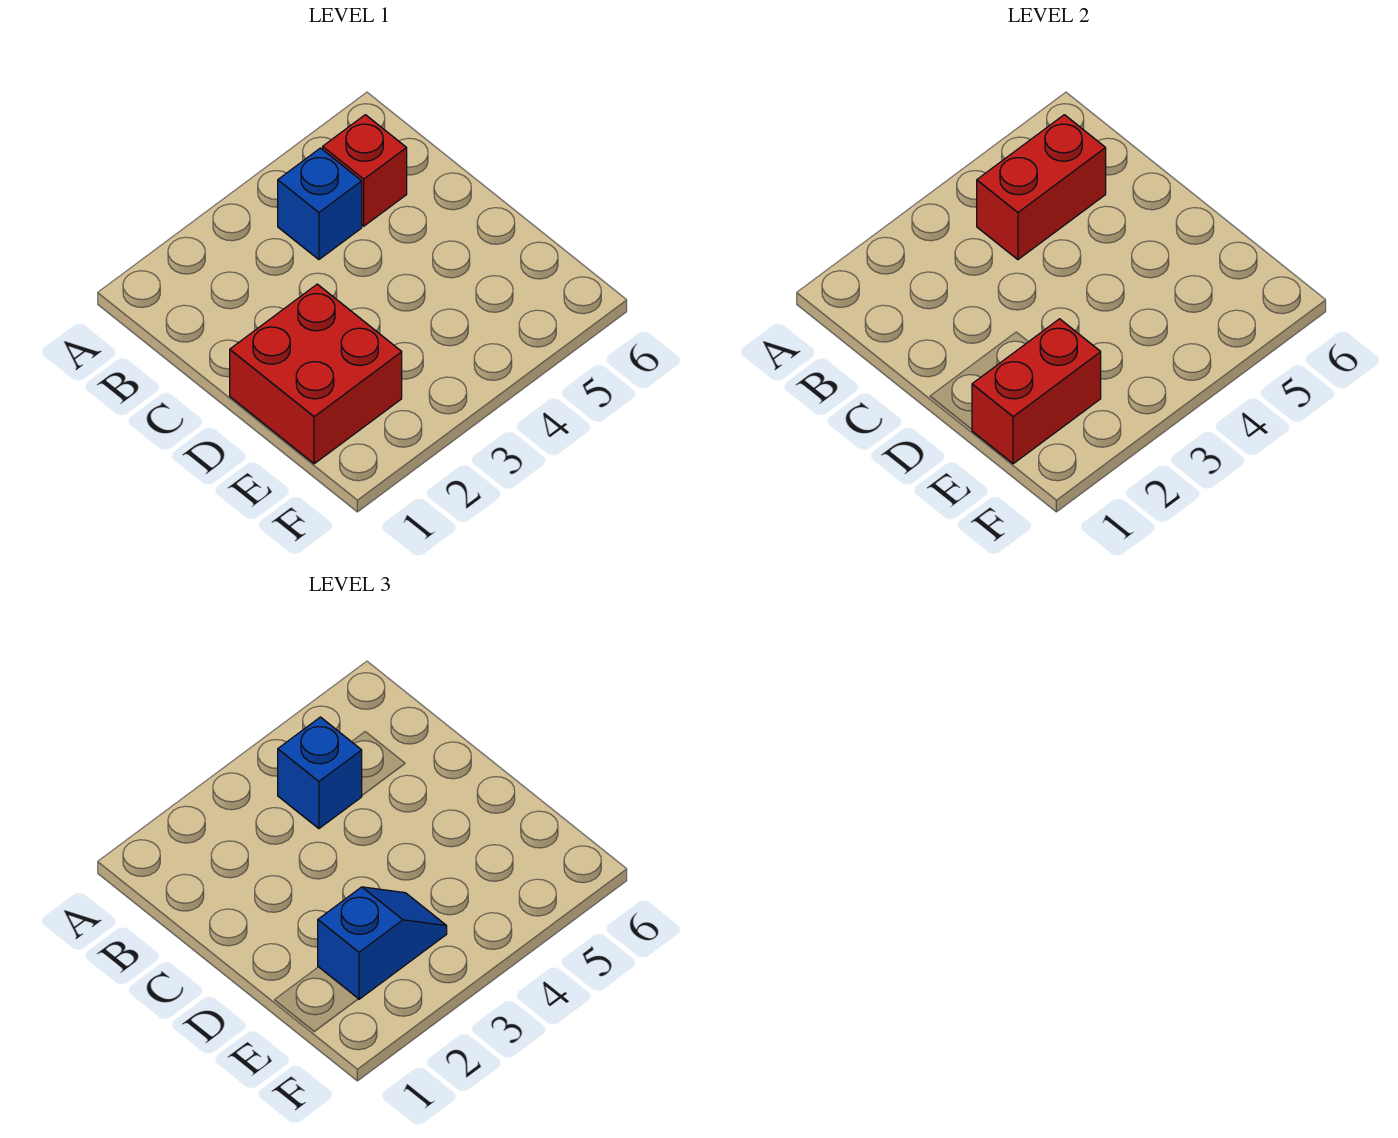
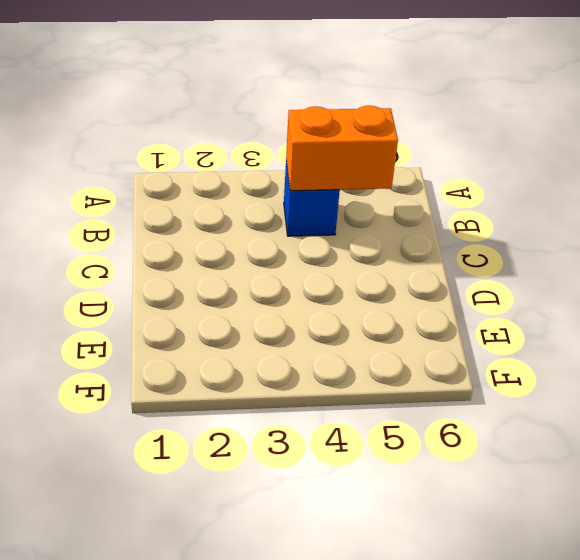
orange 1x2 brick [286,106,398,191] -> red 1x2 brick [977,115,1106,260]
none -> red 1x1 brick [323,115,407,226]
none -> red 2x2 brick [230,284,402,464]

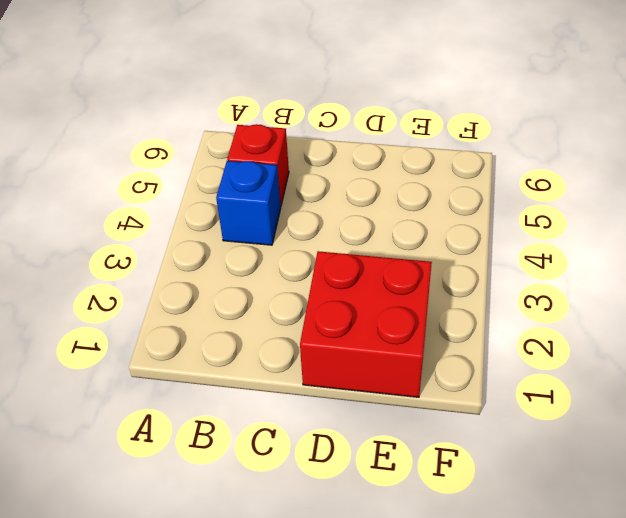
none -> red 1x2 brick [977,115,1106,260]
none -> red 1x2 brick [972,319,1101,464]

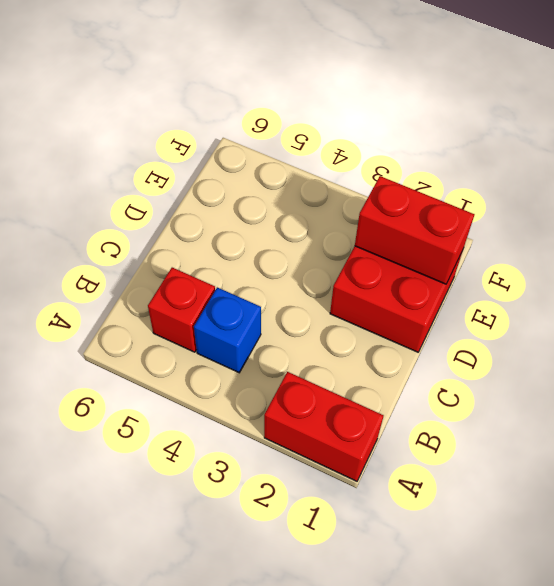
red 1x2 brick [264,372,384,481] -> red 1x2 brick moved to [977,115,1106,260]
none -> blue 1x1 brick [278,717,362,829]
none -> blue 1x2 slope [318,887,447,999]

